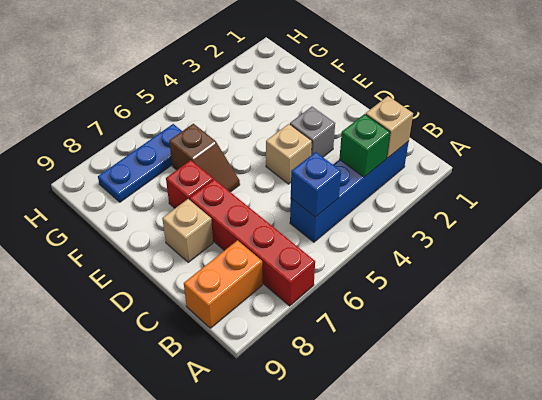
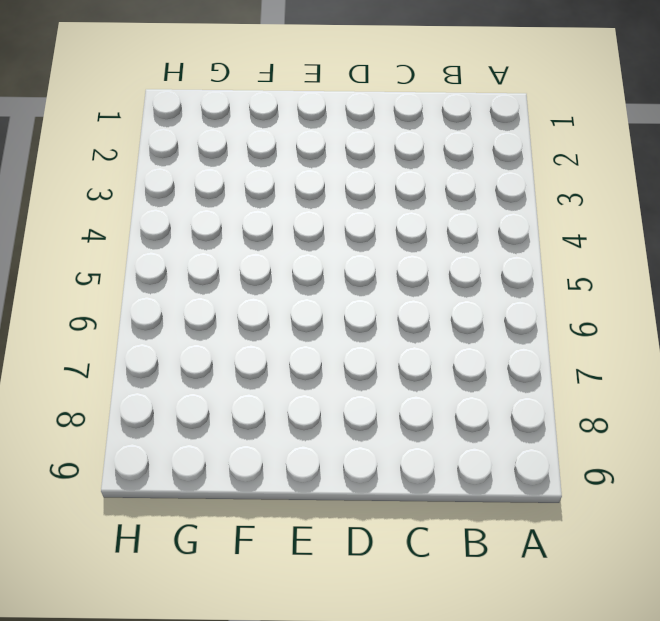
none -> red 1x4 brick [189,179,315,306]
none -> blue 1x4 brick [290,141,409,242]
none -> orange 1x2 brick [184,240,262,328]

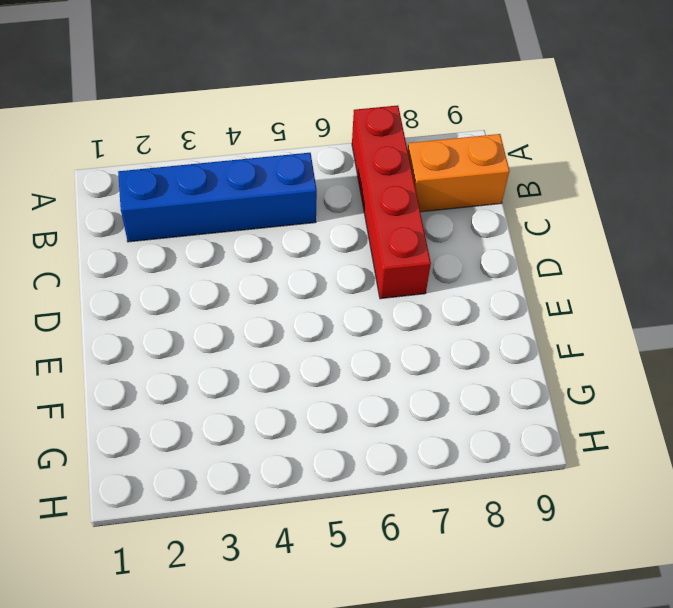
none -> grey 1x1 brick [290,107,335,157]
none -> tan 1x1 brick [266,124,312,184]
none -> tan 1x1 brick [162,199,213,262]

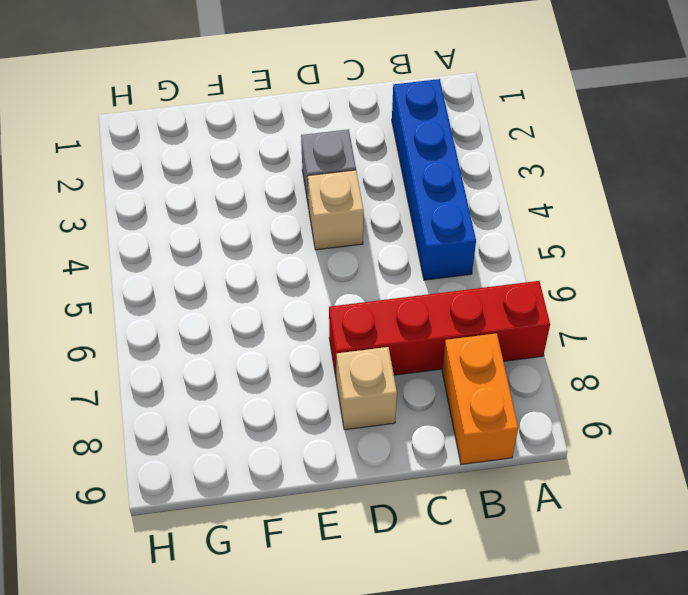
none -> brown 1x2 slope [169,124,240,192]
none -> red 1x1 brick [166,160,213,208]
none -> blue 1x3 plate [98,124,182,202]

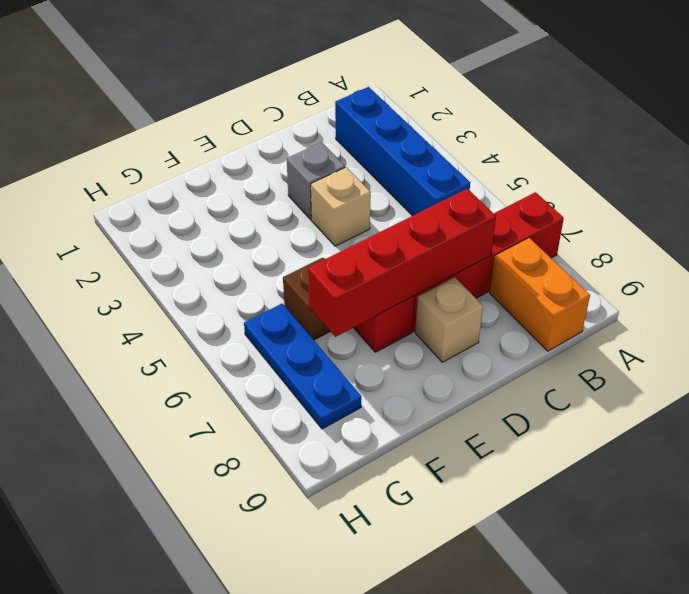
red 1x4 brick [308,189,496,337] -> none
none -> tan 1x1 brick [366,96,413,158]
none -> green 1x1 brick [339,114,390,177]
none -> blue 1x1 brick [291,152,341,217]

